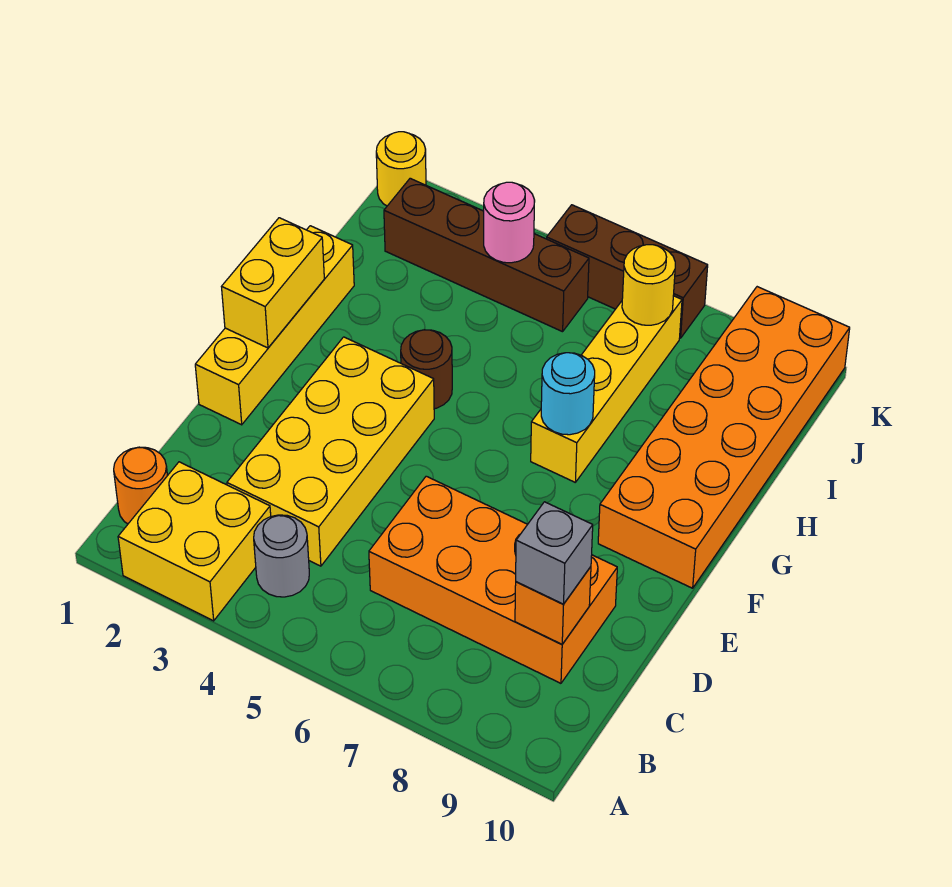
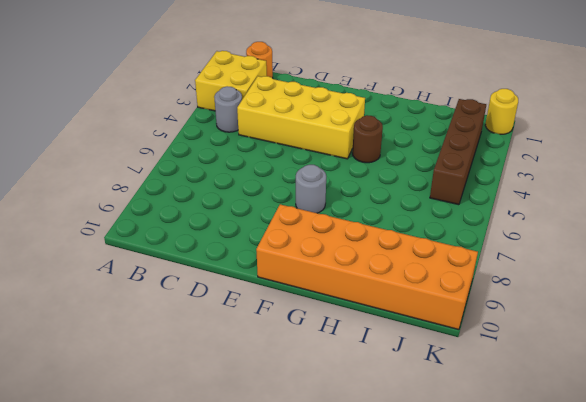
grey 1x1 round brick [296,165,326,213] -> none
none -> orange 2x4 brick [369,476,617,683]
none -> yellow 1x4 brick [195,226,354,425]
none -> yellow 1x4 brick [531,296,682,482]

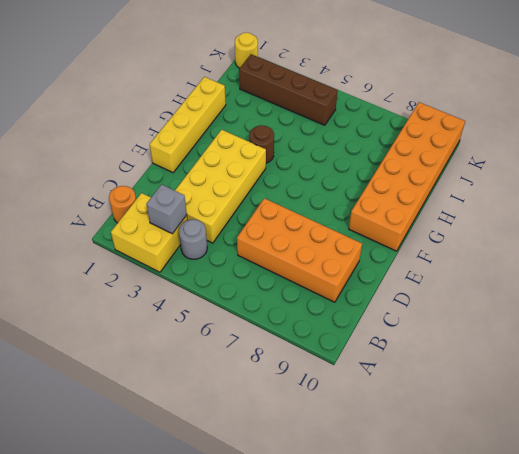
grey 1x1 brick [147,184,187,234] -> grey 1x1 brick moved to [516,502,593,604]
none -> yellow 1x4 brick [531,296,682,482]
none -> brown 1x3 brick [547,205,708,338]
none -> orange 1x1 brick [515,567,591,644]

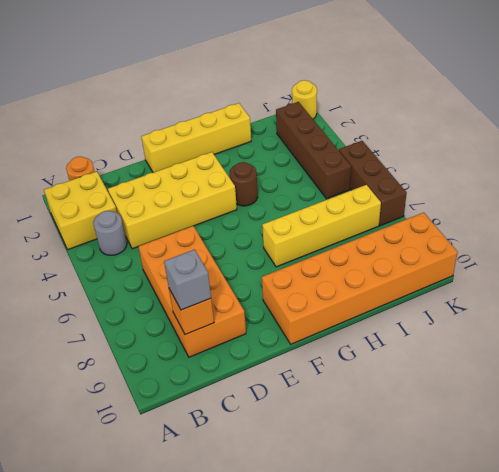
none -> yellow 1x2 brick [222,218,324,348]
none -> cyan 1x1 round brick [541,353,595,435]
none -> pink 1x1 round brick [484,182,535,263]

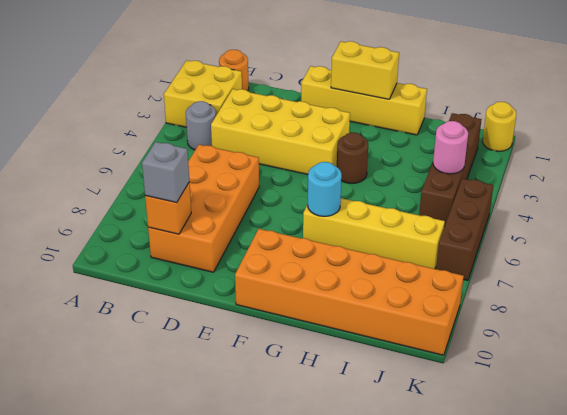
none -> yellow 1x1 round brick [622,245,675,325]

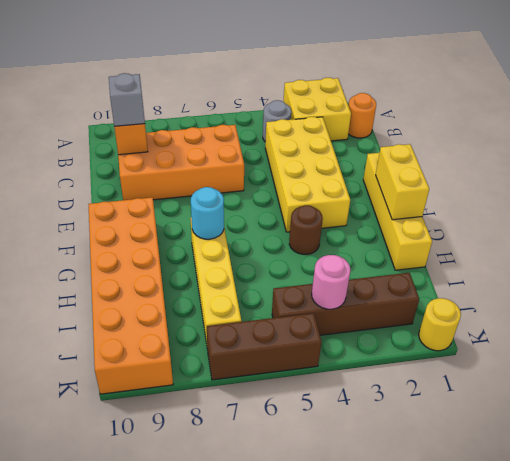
none -> yellow 1x1 round brick [622,245,675,325]

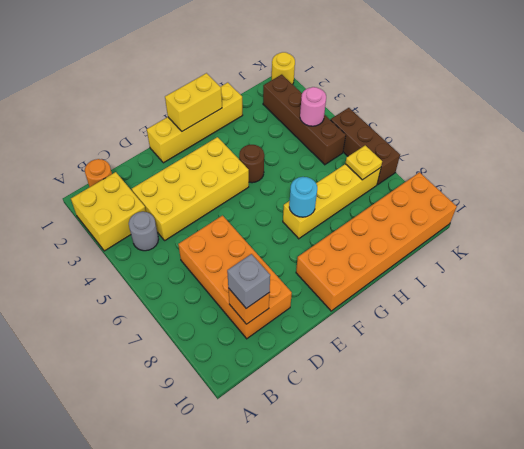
yellow 1x1 plate [345,145,382,180] -> yellow 1x1 round brick [622,245,675,325]

